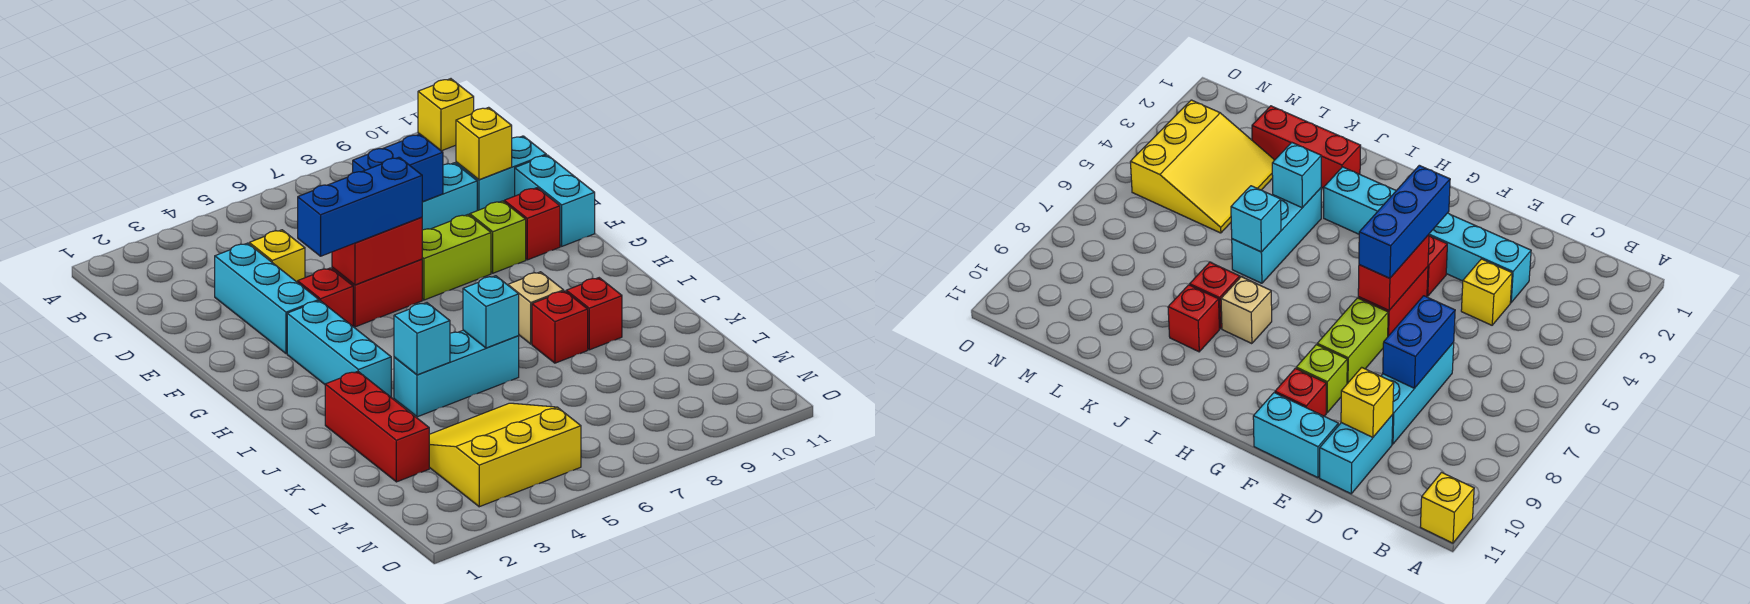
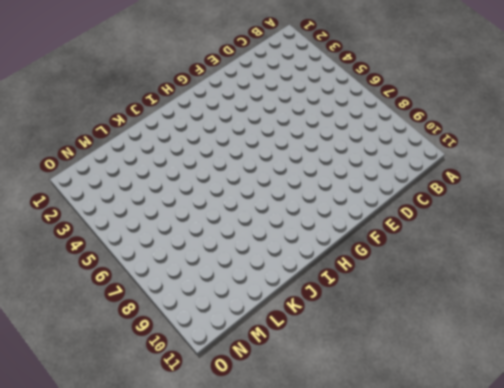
none -> yellow 1x1 brick [418,79,474,151]
none -> cyan 1x3 brick [215,243,319,354]
none -> yellow 1x1 brick [249,230,305,283]

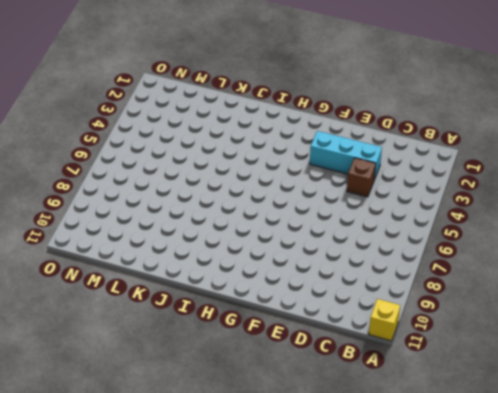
brown 1x1 brick [347,158,376,197] -> yellow 1x1 brick [249,230,305,283]
none -> cyan 1x3 brick [422,163,477,230]
none -> cyan 1x2 brick [456,136,546,211]
none -> cyan 1x2 brick [515,155,595,246]

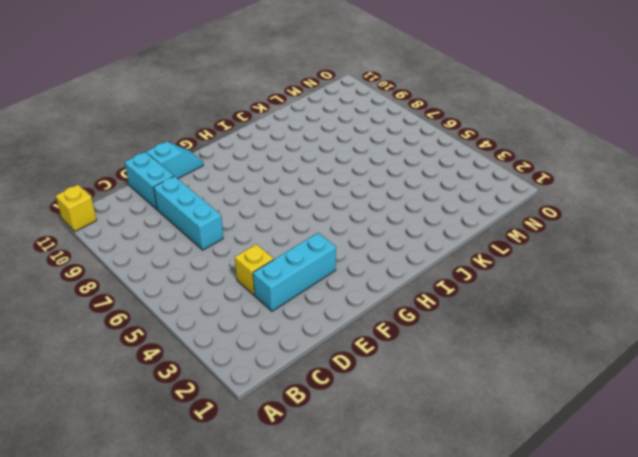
cyan 1x2 slope [146,142,203,179] -> cyan 1x2 brick [515,155,595,246]
none -> red 1x1 brick [298,268,353,326]
none -> red 1x2 brick [332,259,422,327]
none -> lime 1x2 brick [422,215,491,300]

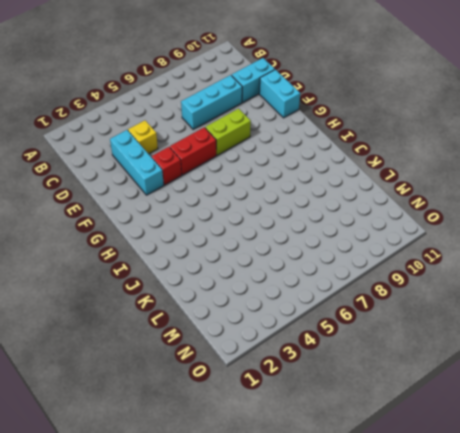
none -> yellow 1x1 brick [418,79,474,151]
none -> lime 1x1 brick [470,201,526,273]
none -> red 1x1 brick [504,188,560,260]

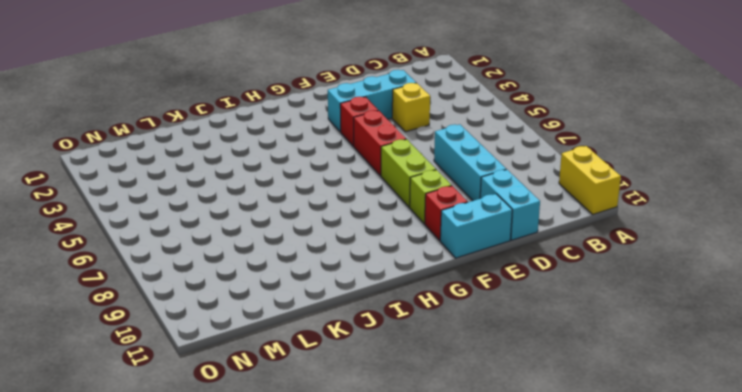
yellow 1x2 brick [559,146,621,214] -> yellow 1x1 brick [418,79,474,151]
none -> cyan 1x3 brick [287,301,391,397]
none -> tan 1x1 brick [508,272,564,344]
none -> red 1x3 brick [325,371,429,482]

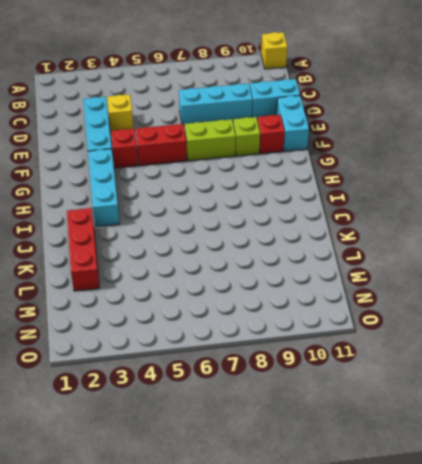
none -> tan 1x1 brick [508,272,564,344]
none -> cyan 1x3 brick [394,330,519,417]
none -> red 1x1 brick [532,291,588,363]

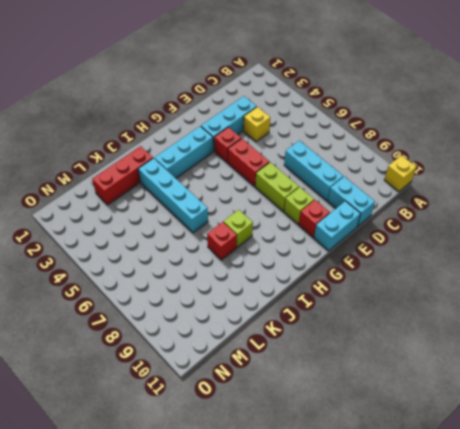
lime 1x1 brick [224,210,253,247] -> tan 1x1 brick [508,272,564,344]
cyan 1x4 brick [138,158,208,233] -> cyan 1x3 brick [394,330,519,417]
none -> red 1x1 brick [566,278,622,350]
none -> yellow 3x3 slope [429,403,581,507]
none -> blue 1x2 brick [353,134,443,202]

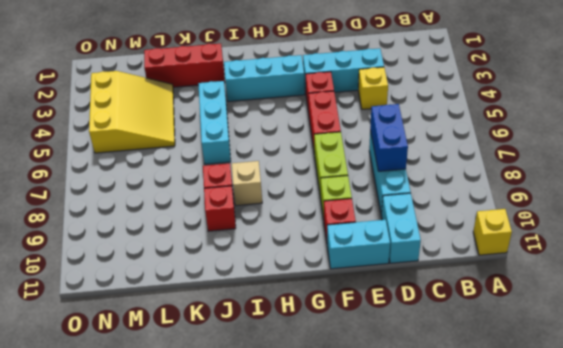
none -> yellow 1x1 brick [456,107,512,180]
none -> red 1x2 brick [332,217,422,285]
none -> cyan 1x1 brick [394,303,450,375]

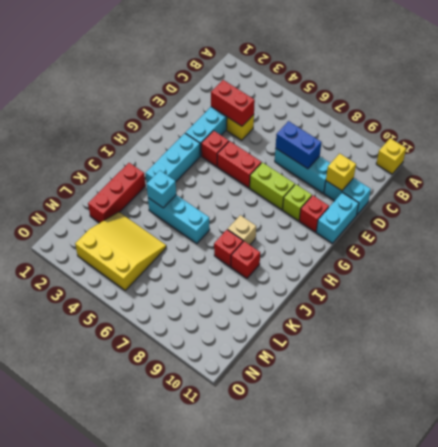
red 1x2 brick [211,80,255,126] -> red 1x2 brick moved to [332,217,422,285]
none -> cyan 1x1 brick [463,276,519,348]
none -> blue 1x3 brick [298,157,422,256]

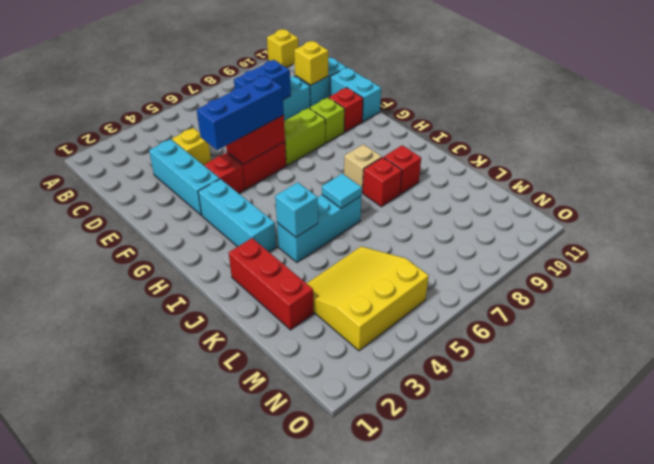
cyan 1x1 tile [322,174,362,208] -> cyan 1x1 brick [463,276,519,348]

